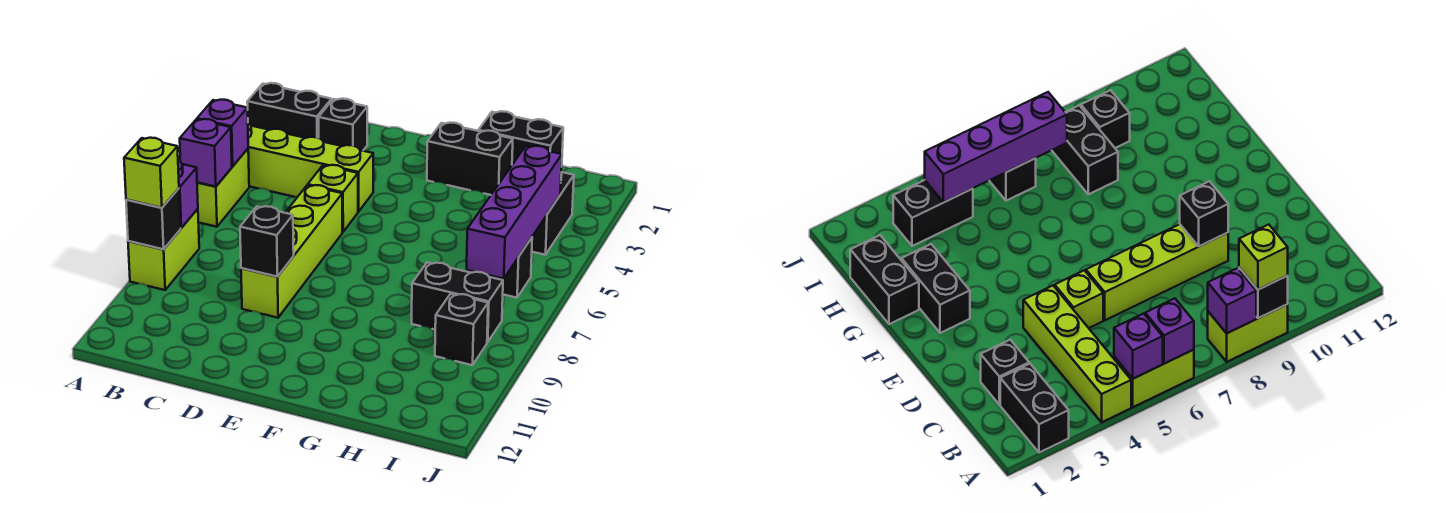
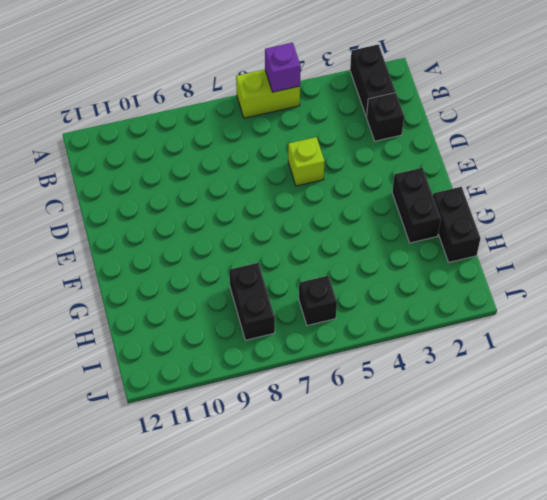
none -> lime 1x4 brick [248,123,373,212]
none -> lime 1x2 brick [128,209,199,290]
none -> lime 1x4 brick [241,185,342,318]

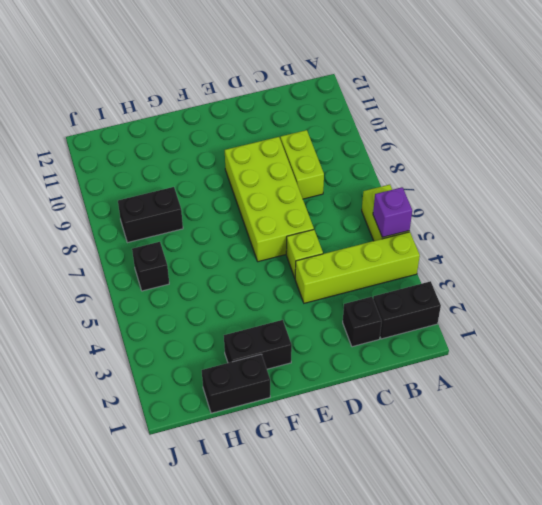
lime 1x2 brick [280,130,324,199] -> lime 1x2 brick moved to [128,209,199,290]
lime 2x4 brick [225,137,314,262] -> lime 1x4 brick [241,185,342,318]
none -> black 1x2 brick [532,172,574,255]
none -> black 1x1 brick [435,294,488,365]
none -> purple 1x1 brick [180,119,232,187]

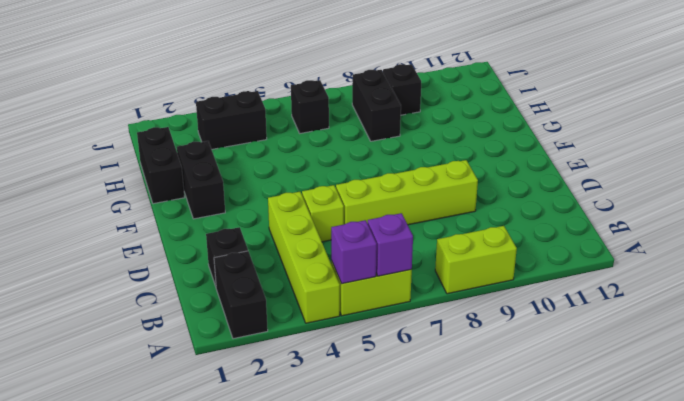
none -> purple 1x1 brick [178,161,198,228]
none -> black 1x1 brick [126,188,181,249]
none -> black 1x1 brick [240,206,294,277]

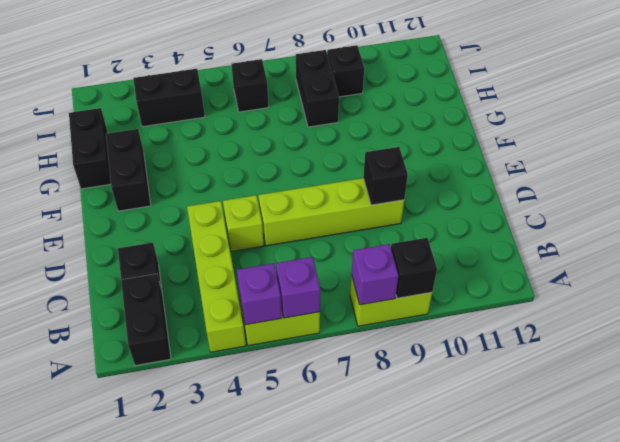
none -> purple 1x4 brick [467,146,562,279]
none -> lime 1x1 brick [124,138,179,208]

